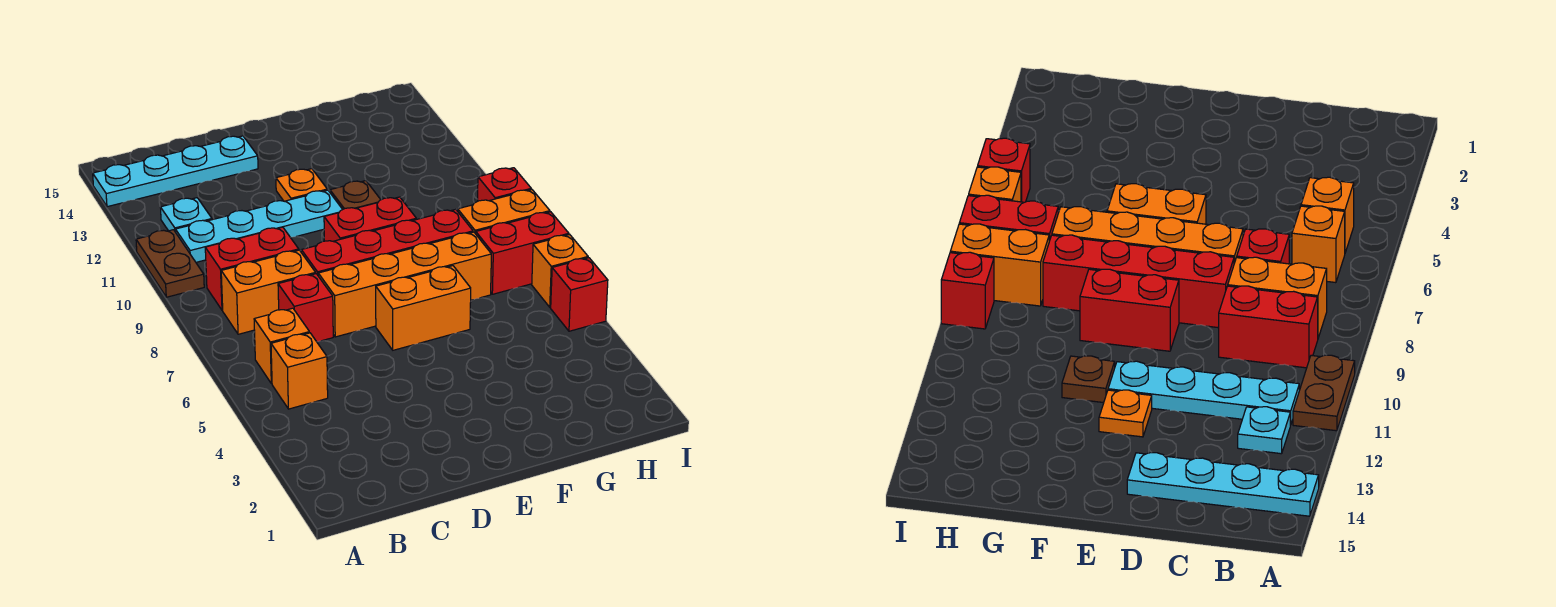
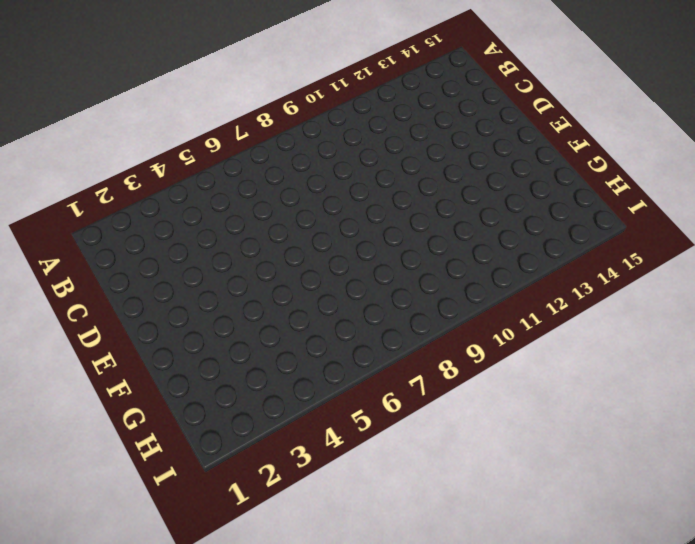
none -> brown 1x2 plate [136,230,204,297]
none -> cyan 1x4 plate [93,136,258,207]
none -> orange 1x1 brick [271,333,328,409]

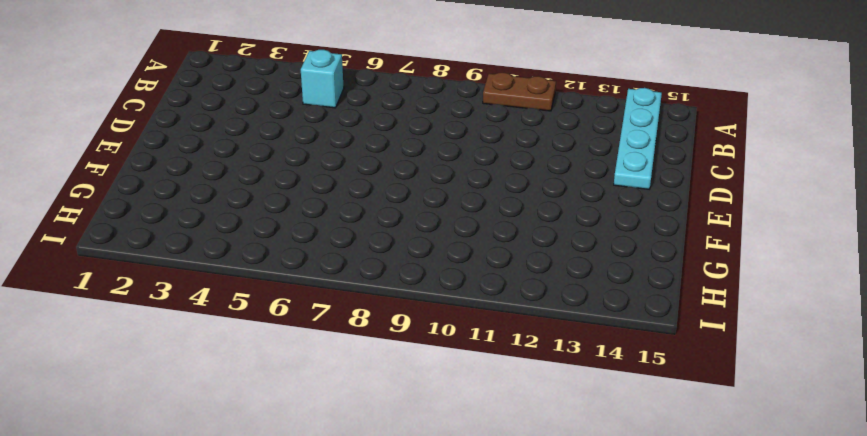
cyan 1x1 brick [301,50,344,108] -> orange 1x1 brick [271,333,328,409]
none -> orange 1x1 brick [254,308,309,384]
none -> orange 1x2 brick [221,250,316,334]
none -> red 1x2 brick [205,227,299,310]

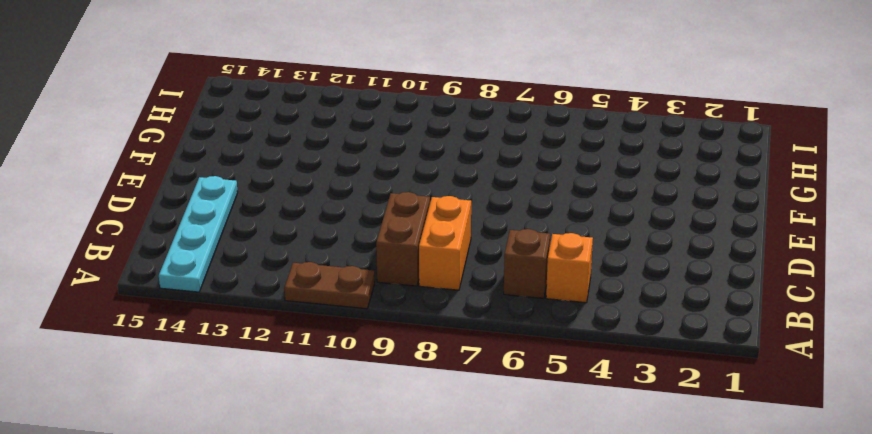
brown 1x1 brick [504,229,550,298] -> orange 1x1 brick [254,308,309,384]
brown 1x2 brick [376,192,430,286] -> red 1x2 brick [205,227,299,310]
none -> cyan 1x4 plate [176,190,343,262]
none -> cyan 1x1 plate [160,198,212,232]
none -> red 1x1 brick [278,274,333,342]

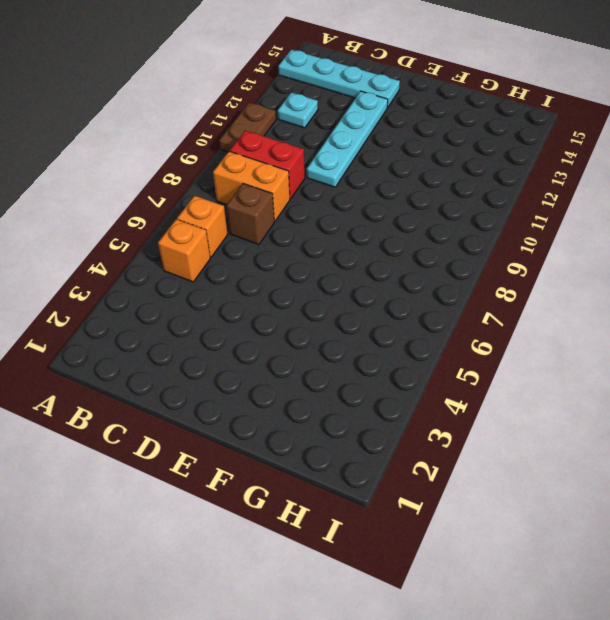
brown 1x1 brick [226,184,274,244] -> red 1x1 brick [278,274,333,342]
cyan 1x4 plate [307,91,388,187] -> cyan 1x4 plate turned to [176,190,343,262]
none -> orange 1x4 brick [318,232,491,337]
none -> red 1x4 brick [301,209,473,275]
none -> orange 1x2 brick [376,266,471,350]

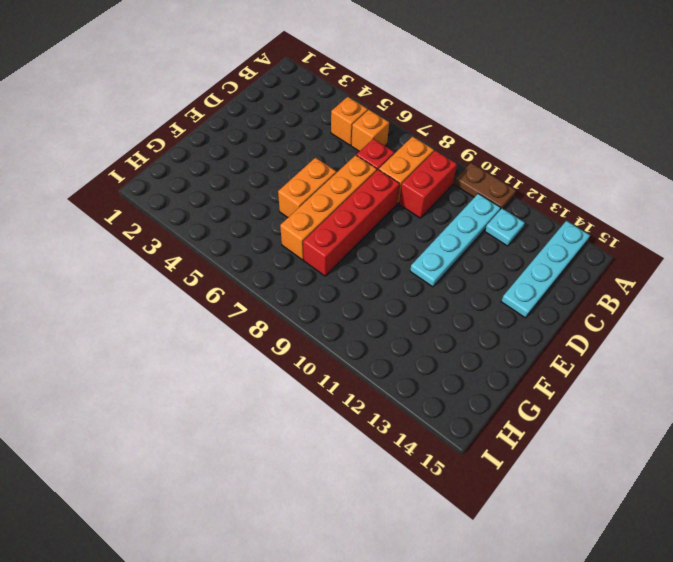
none -> red 1x2 brick [324,197,416,241]
none -> orange 1x1 plate [276,169,327,201]
none -> brown 1x1 plate [330,181,381,209]

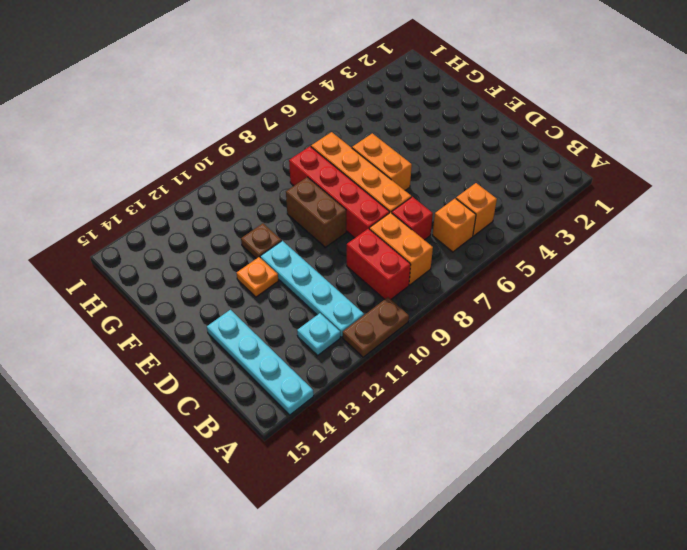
brown 1x2 brick [286,177,346,247] -> red 1x2 brick [324,197,416,241]
none -> red 1x2 brick [476,212,569,294]
none -> orange 1x2 brick [458,190,550,234]
none -> red 1x1 brick [551,258,608,331]

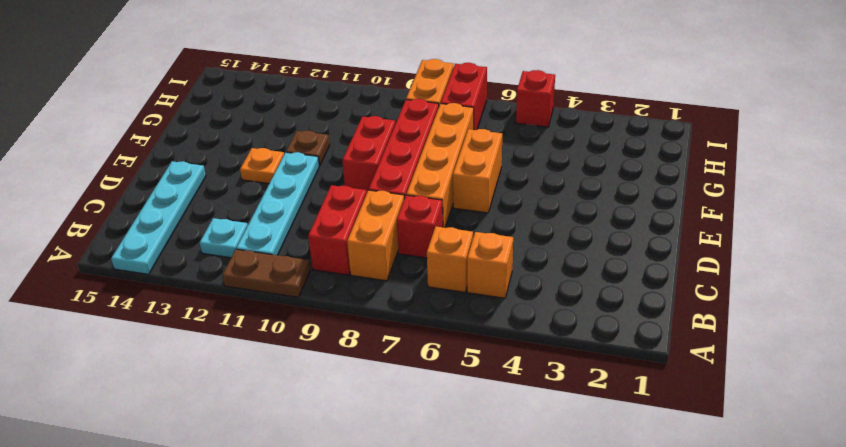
none -> orange 1x1 brick [532,235,588,307]
none -> red 1x1 brick [478,168,531,201]

